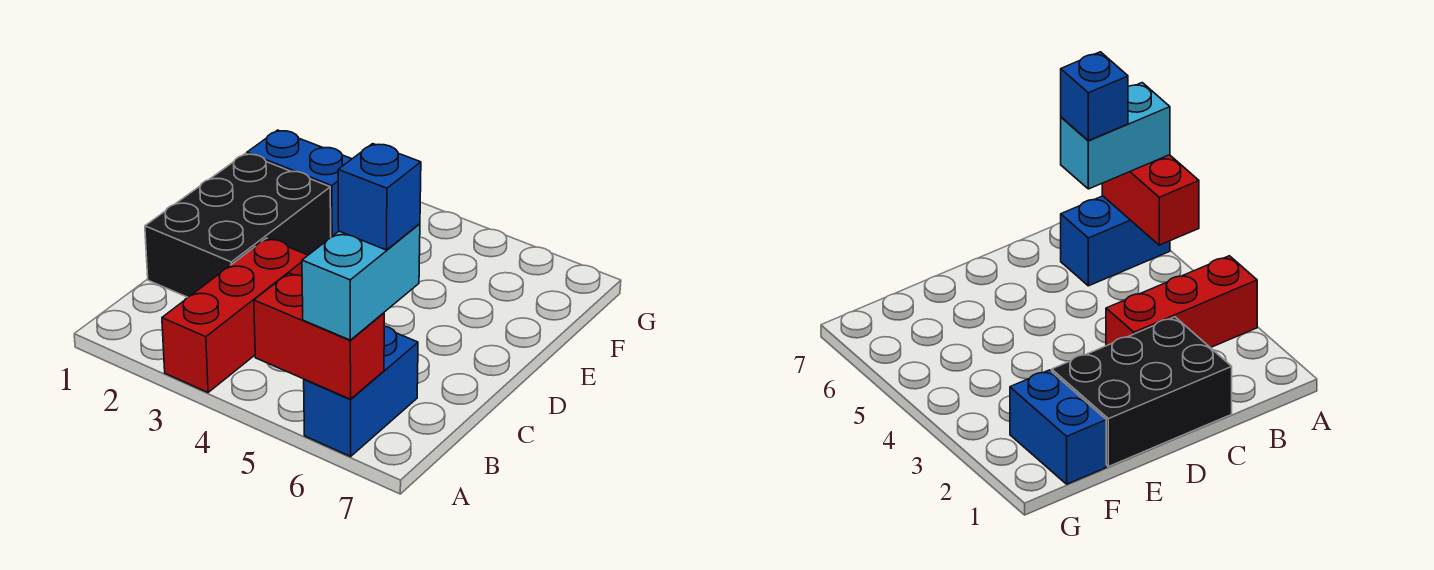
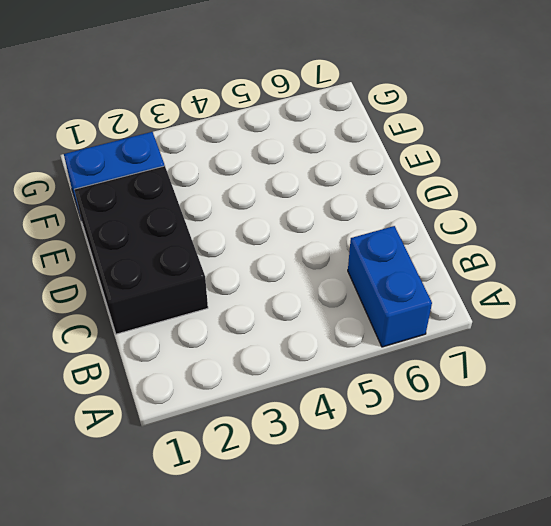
none -> red 1x3 brick [162,238,308,392]
none -> red 1x2 brick [254,273,384,399]

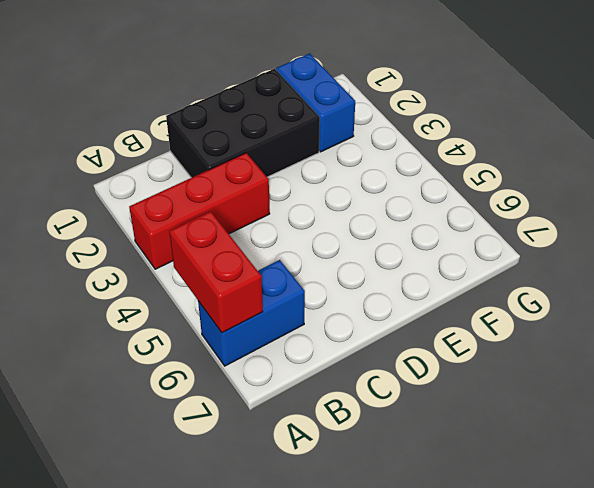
none -> cyan 1x2 brick [302,224,420,340]
none -> blue 1x1 brick [338,144,421,250]

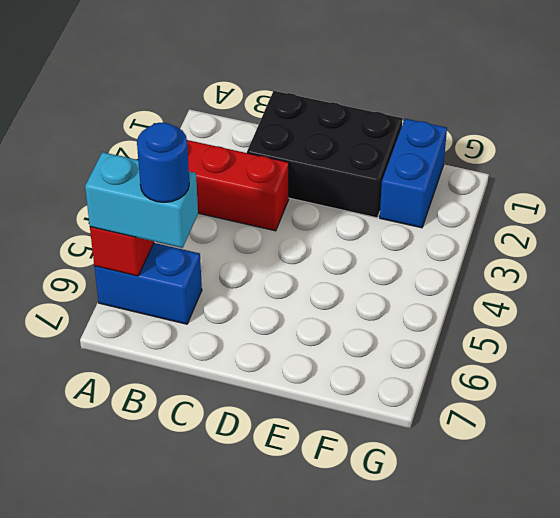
blue 1x1 round brick [137,123,189,203] -> blue 1x1 brick [338,144,421,250]

